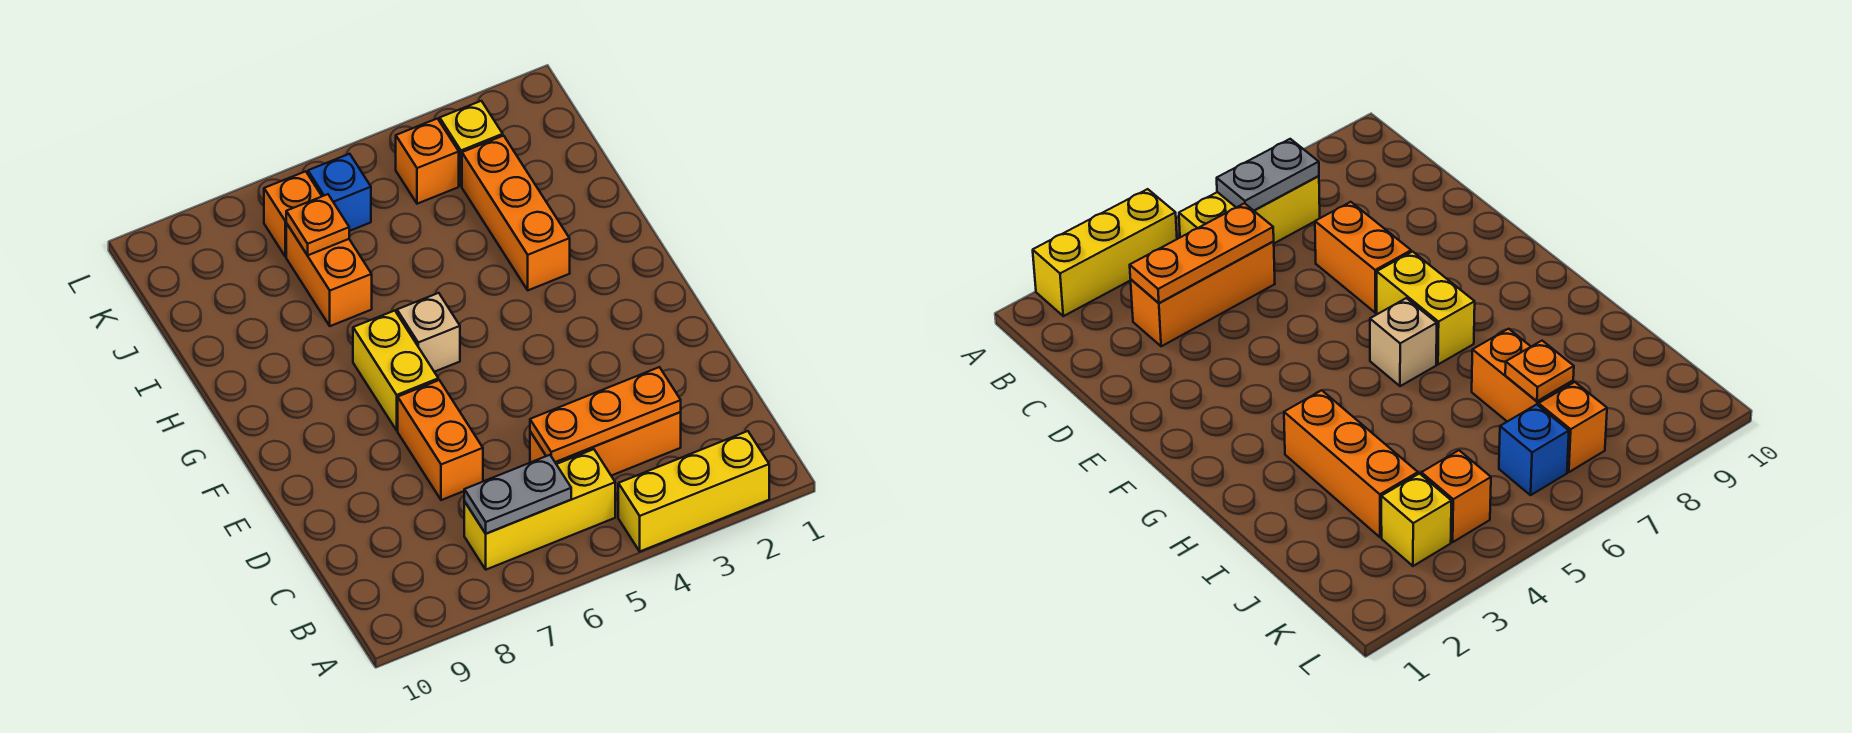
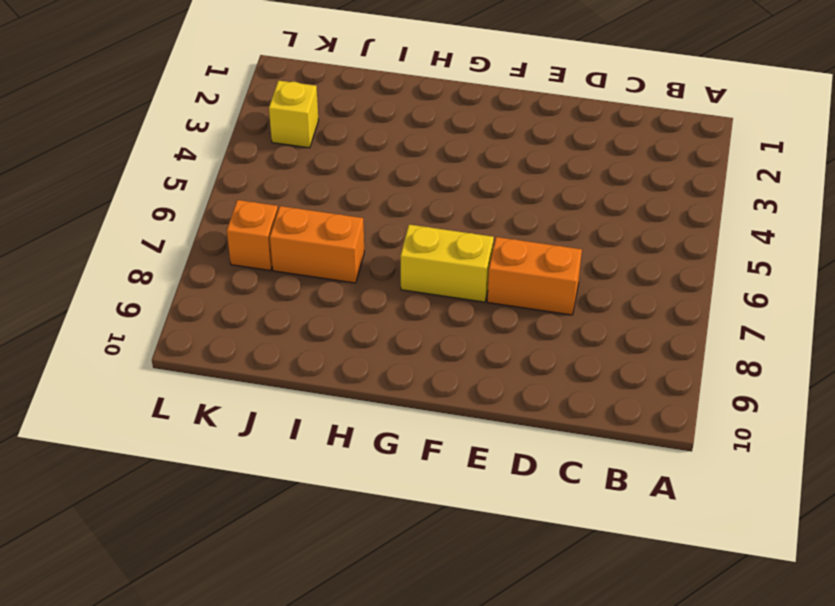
none -> yellow 1x3 brick [618,431,769,551]
none -> yellow 1x3 brick [464,449,615,570]
none -> orange 1x3 brick [530,412,681,476]

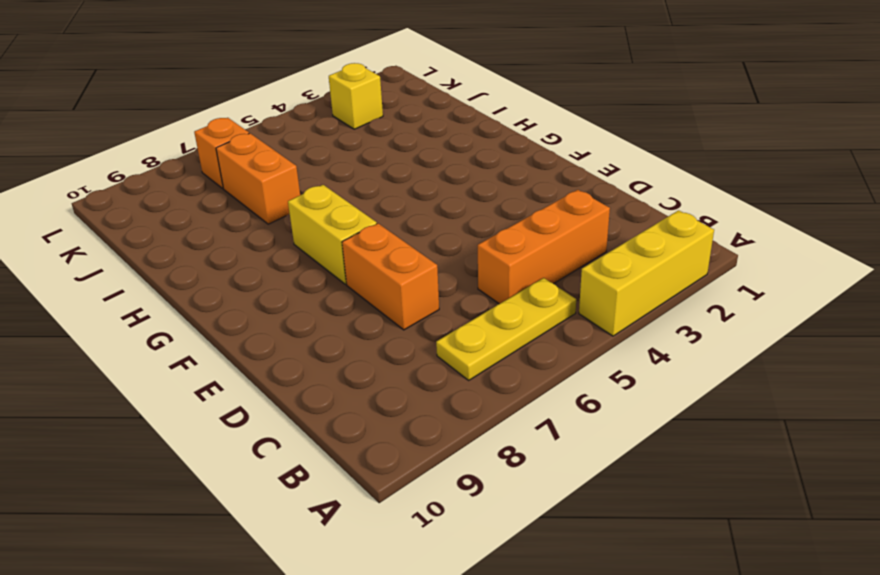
yellow 1x3 plate [436,278,576,380] -> yellow 1x3 brick [464,449,615,570]
none -> tan 1x1 brick [397,293,460,372]
none -> orange 1x3 brick [462,136,570,290]
none -> orange 1x1 brick [396,119,459,204]

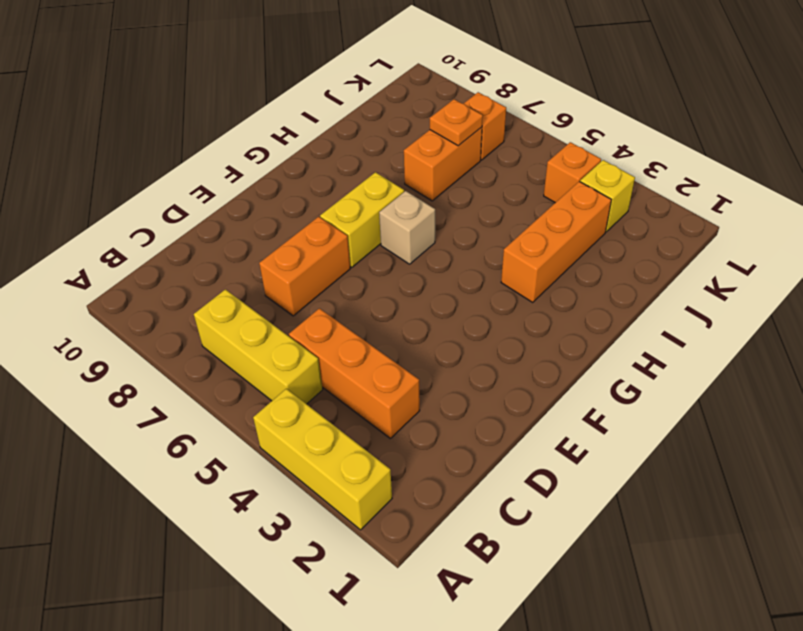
none -> blue 1x1 brick [308,154,371,231]
none -> grey 1x2 plate [464,455,571,534]
none -> orange 1x3 plate [530,367,681,462]

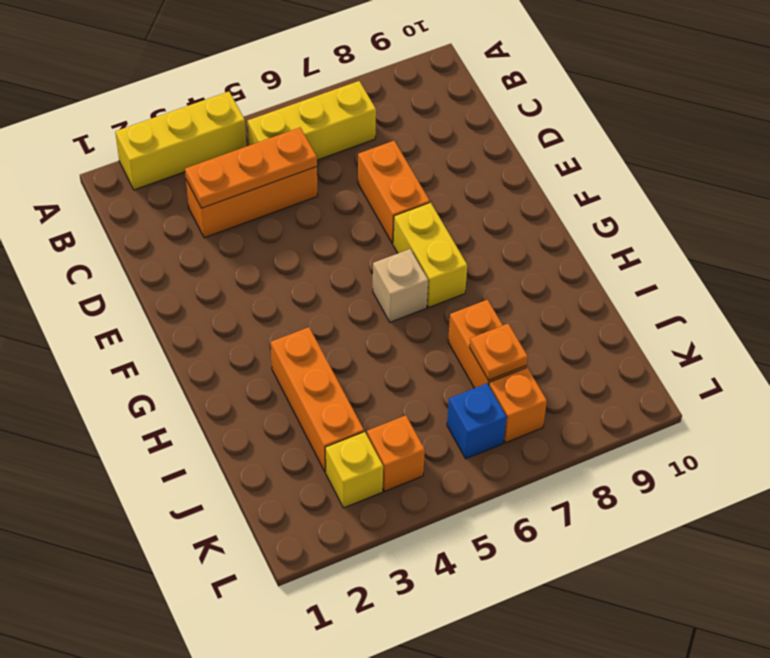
none -> grey 1x2 plate [464,455,571,534]

